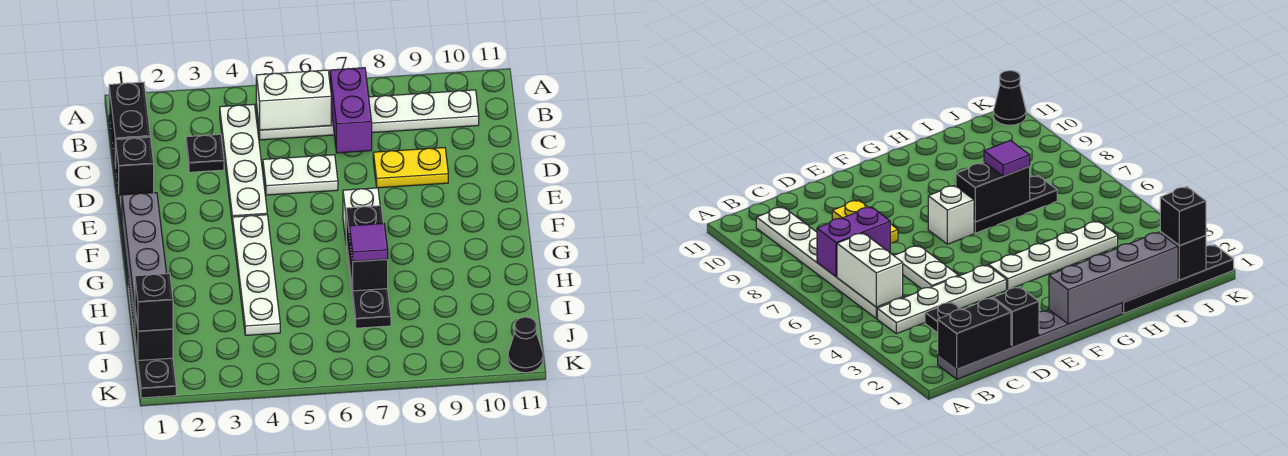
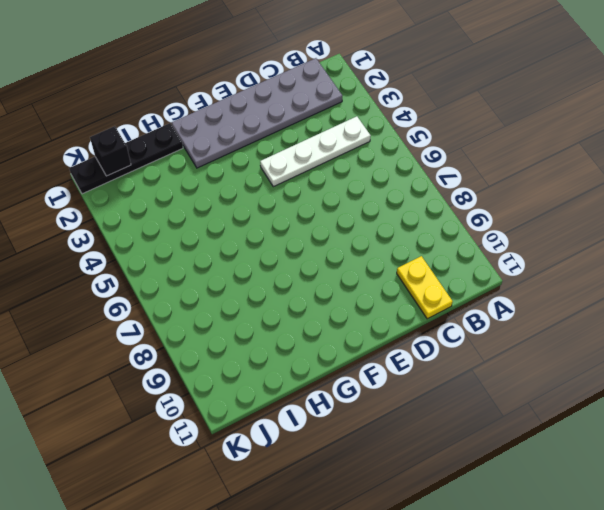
grey 2x6 plate [172,58,342,168] -> grey 1x6 plate [938,303,1122,379]
yellow 1x2 plate [397,256,453,319] -> yellow 1x2 plate moved to [373,147,448,188]
none -> white 1x6 plate [256,90,479,140]
none -> black 1x1 plate [186,134,224,172]
none -> white 1x2 plate [263,155,338,195]

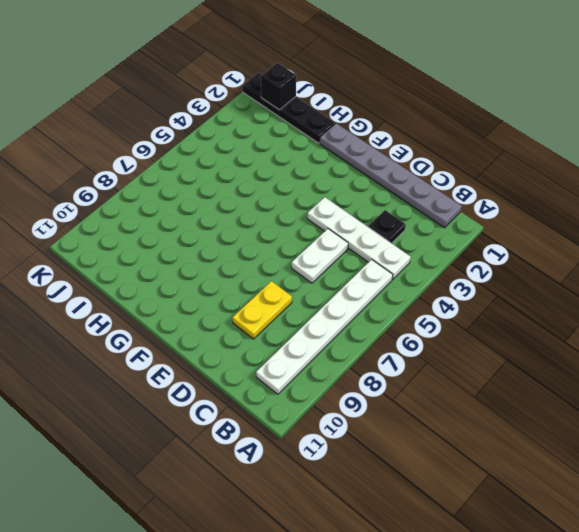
none -> white 1x4 plate [233,215,280,335]
none -> white 1x1 brick [343,188,380,240]
none -> black 1x3 plate [346,240,391,328]

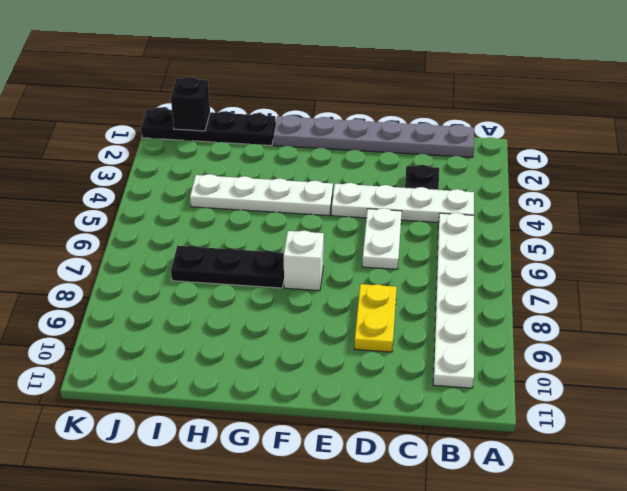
none -> black 1x1 cone [508,317,543,373]
none -> black 1x2 brick [109,82,150,167]
none -> white 1x2 brick [256,70,331,130]

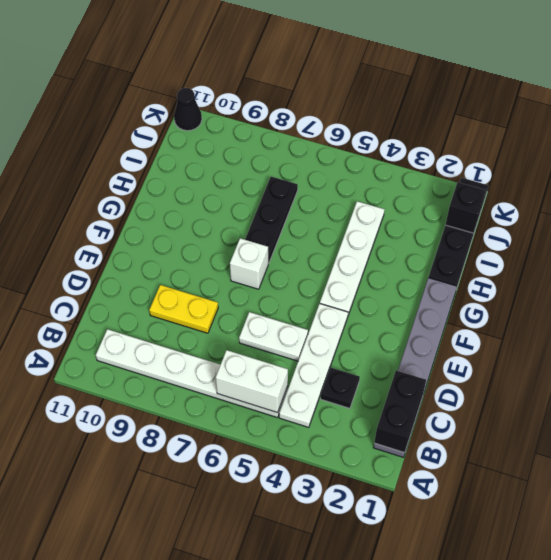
none -> purple 1x2 brick [330,68,372,153]
none -> black 1x1 brick [115,137,154,195]
none -> grey 1x4 brick [122,193,167,331]

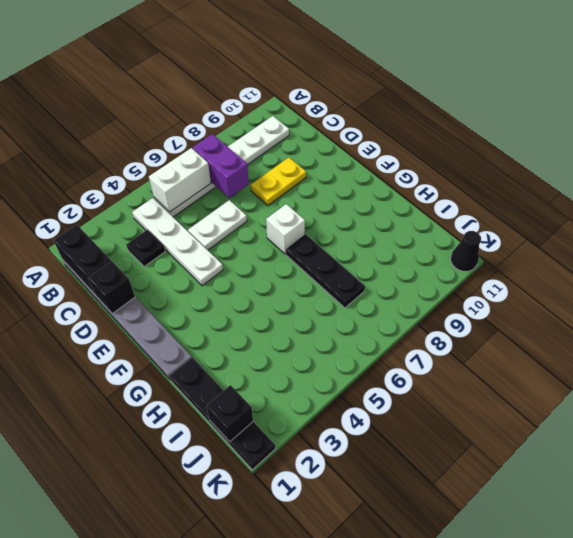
none -> white 1x4 plate [233,215,280,335]
none -> grey 1x4 brick [122,193,167,331]
none -> black 1x2 brick [346,206,388,291]

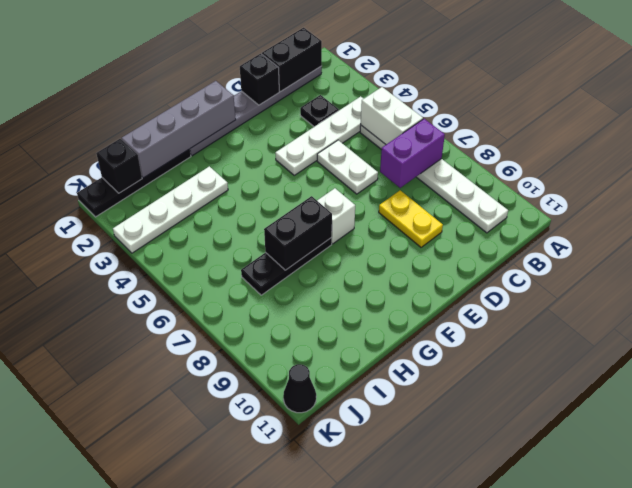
white 1x4 plate [113,166,228,253] -> white 1x4 plate moved to [233,215,280,335]
none -> purple 1x1 tile [349,223,388,261]
none -> black 1x1 brick [135,273,173,331]

